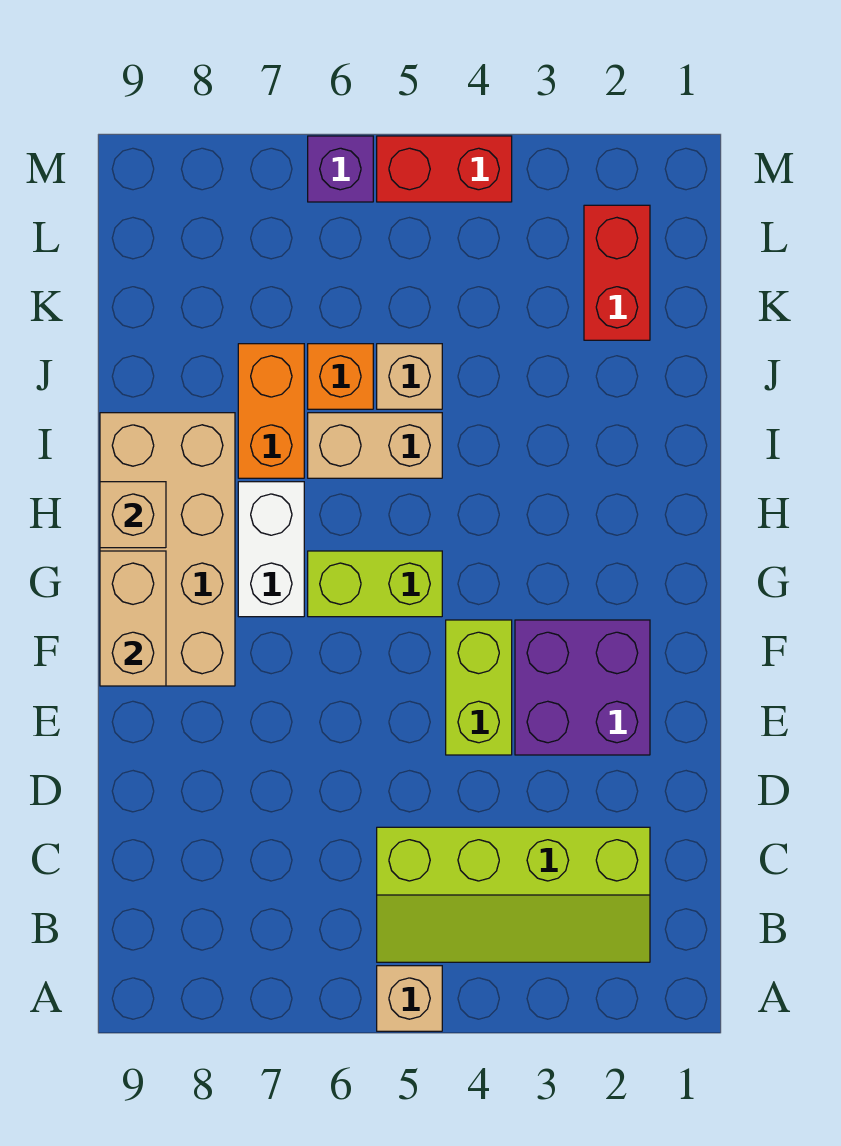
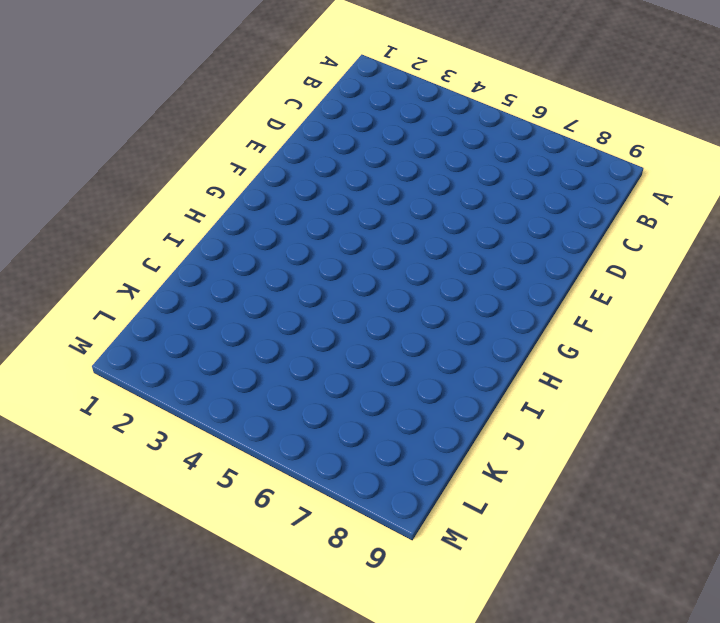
none -> tan 1x1 brick [377,966,442,1031]
none -> lime 2x4 slope [377,827,650,962]
none -> purple 2x2 brick [515,620,650,755]

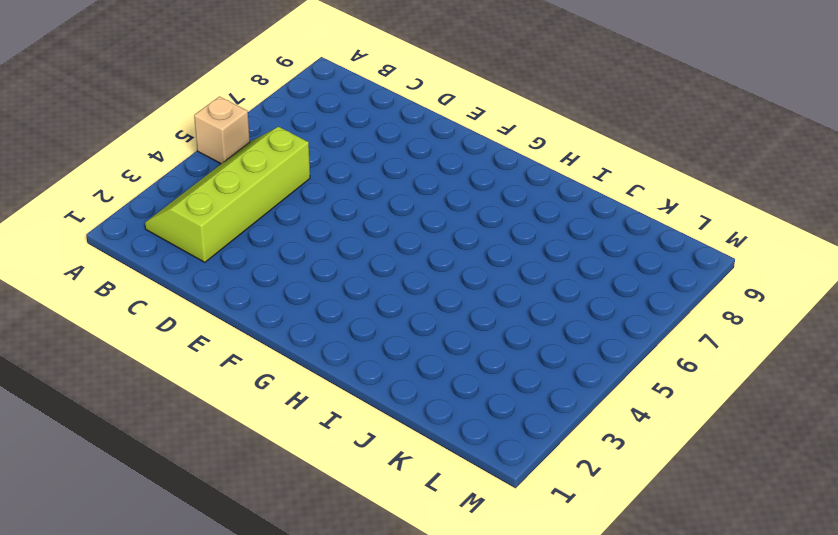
none -> purple 2x2 brick [515,620,650,755]
none -> lime 1x2 brick [446,620,512,755]
none -> tan 2x4 brick [100,413,235,686]

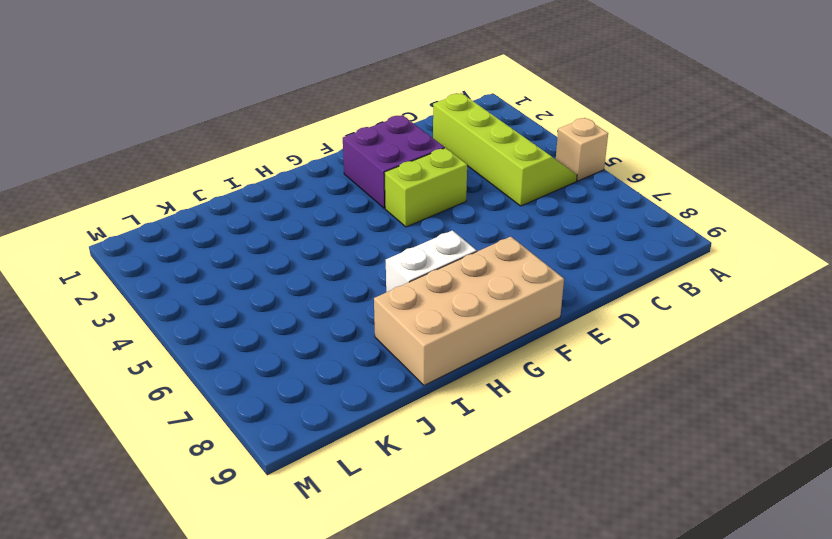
none -> lime 1x2 brick [308,551,442,617]
none -> tan 1x2 brick [308,413,442,478]
none -> orange 1x2 brick [238,344,304,478]

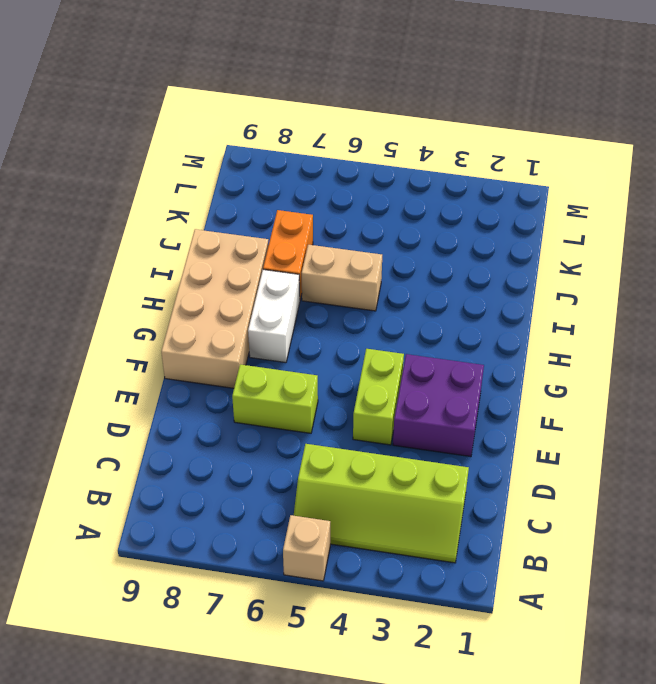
lime 1x2 brick [232,364,318,433] -> lime 1x2 brick moved to [308,551,442,617]
none -> tan 1x1 brick [377,344,442,409]
none -> orange 1x1 brick [308,344,373,409]
none -> red 1x2 brick [584,205,650,340]

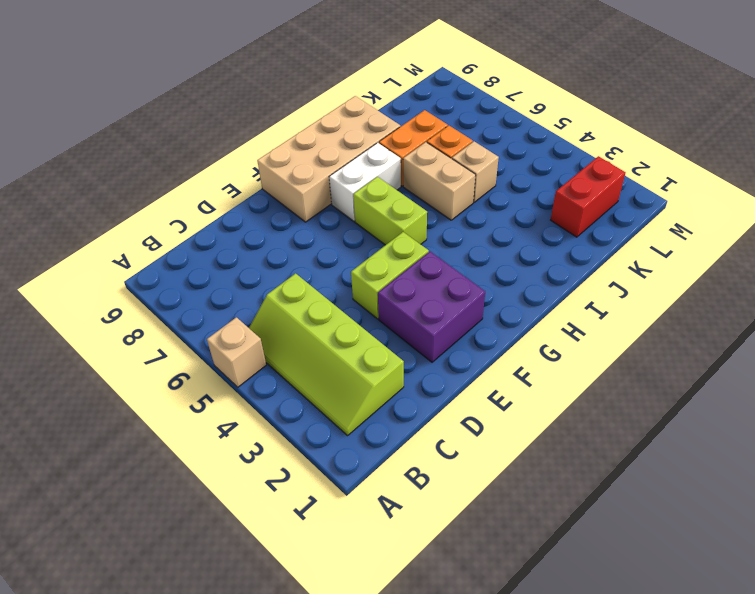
none -> red 1x2 brick [377,136,512,202]
none -> purple 1x1 brick [308,136,373,202]
none -> tan 1x2 brick [100,551,166,686]

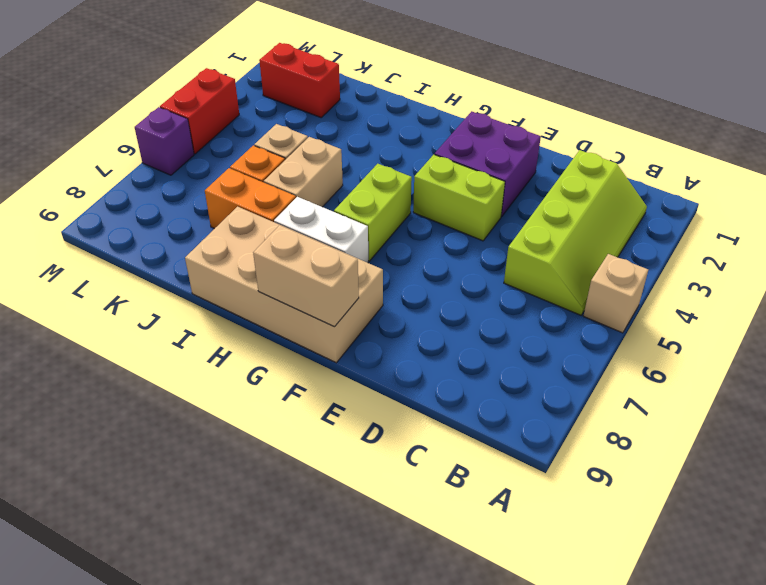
none -> tan 1x1 brick [100,482,166,548]

